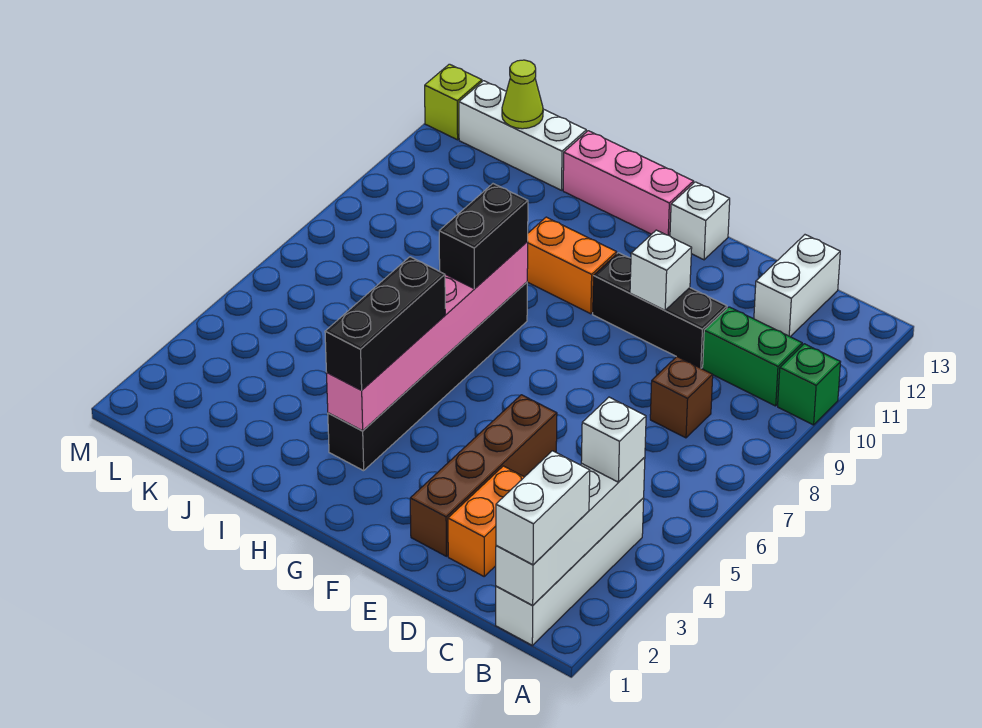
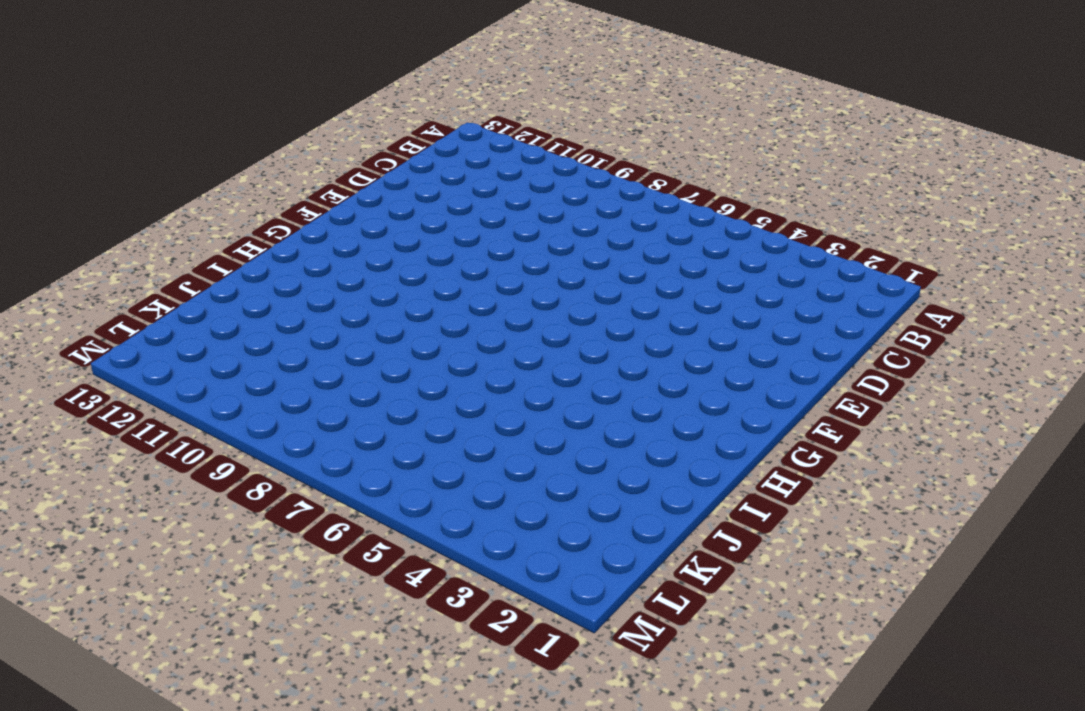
none -> green 1x1 brick [778,344,840,425]
none -> white 1x4 brick [496,498,644,645]
none -> green 1x2 brick [703,307,802,406]

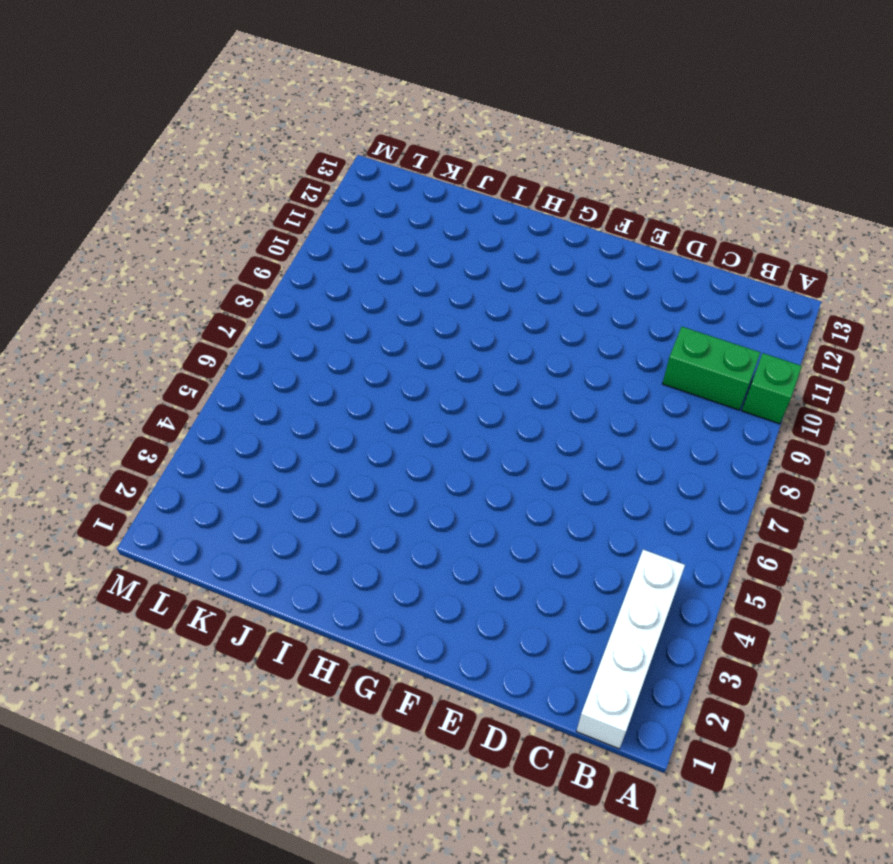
none -> brown 1x1 brick [650,357,713,438]
none -> white 1x2 brick [754,235,840,336]
none -> orange 1x2 brick [448,466,524,576]

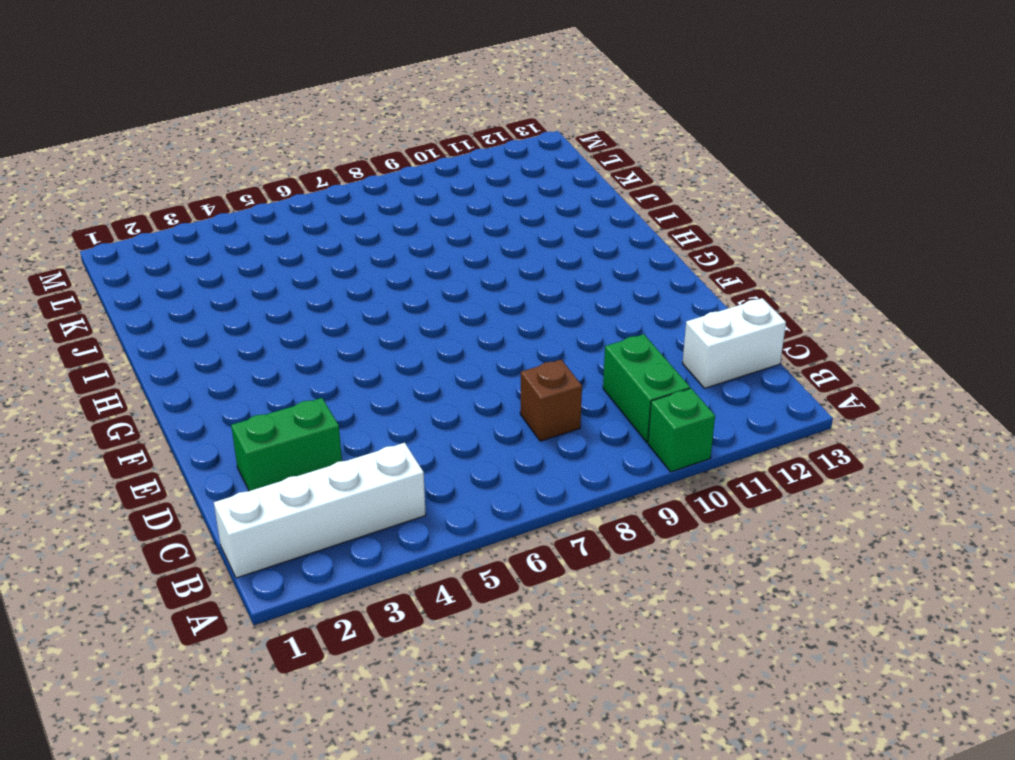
green 1x2 brick [231,398,342,491] -> orange 1x2 brick [448,466,524,576]
none -> black 1x3 brick [593,253,727,368]
none -> brown 1x4 brick [410,395,557,556]
none -> white 1x1 brick [670,182,730,260]

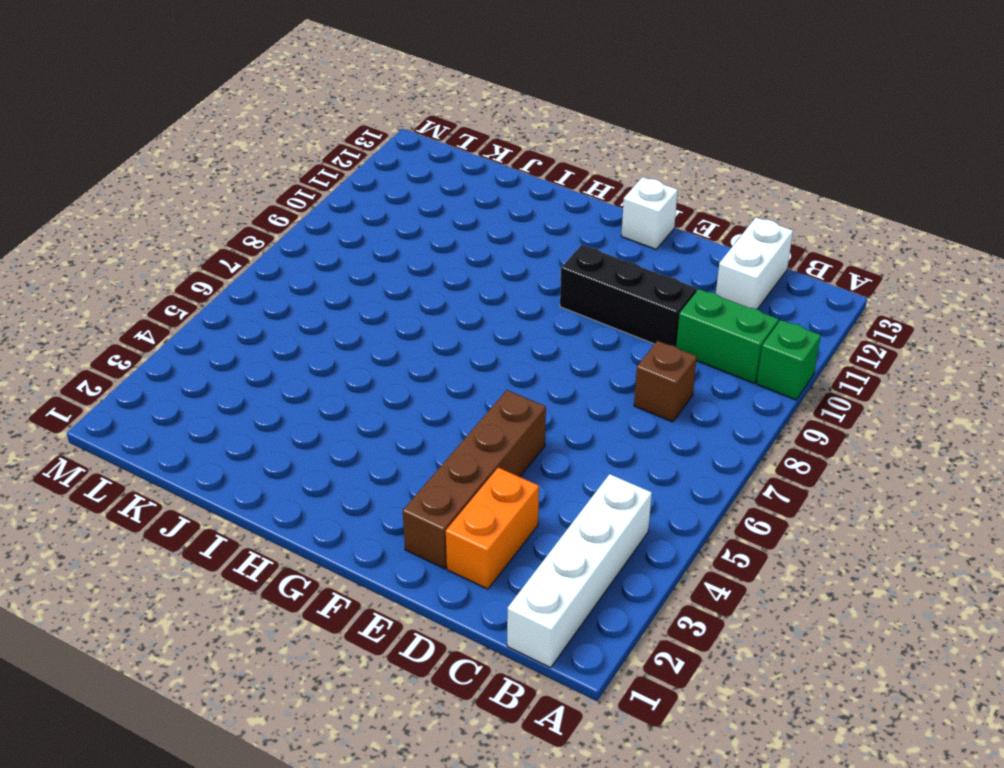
none -> orange 1x2 brick [527,217,617,314]
none -> pink 1x3 brick [563,131,694,236]
none -> black 1x6 brick [328,282,527,471]

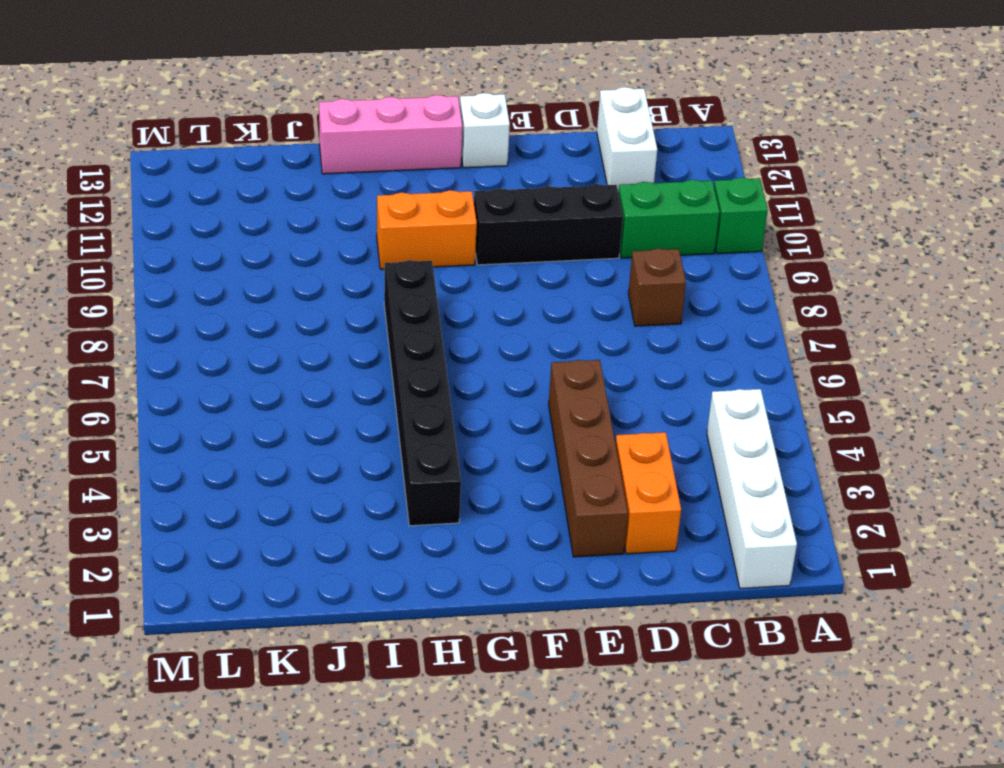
none -> white 1x3 brick [459,81,586,190]
none -> lime 1x1 brick [425,64,482,140]
none -> white 1x4 brick [496,457,645,605]

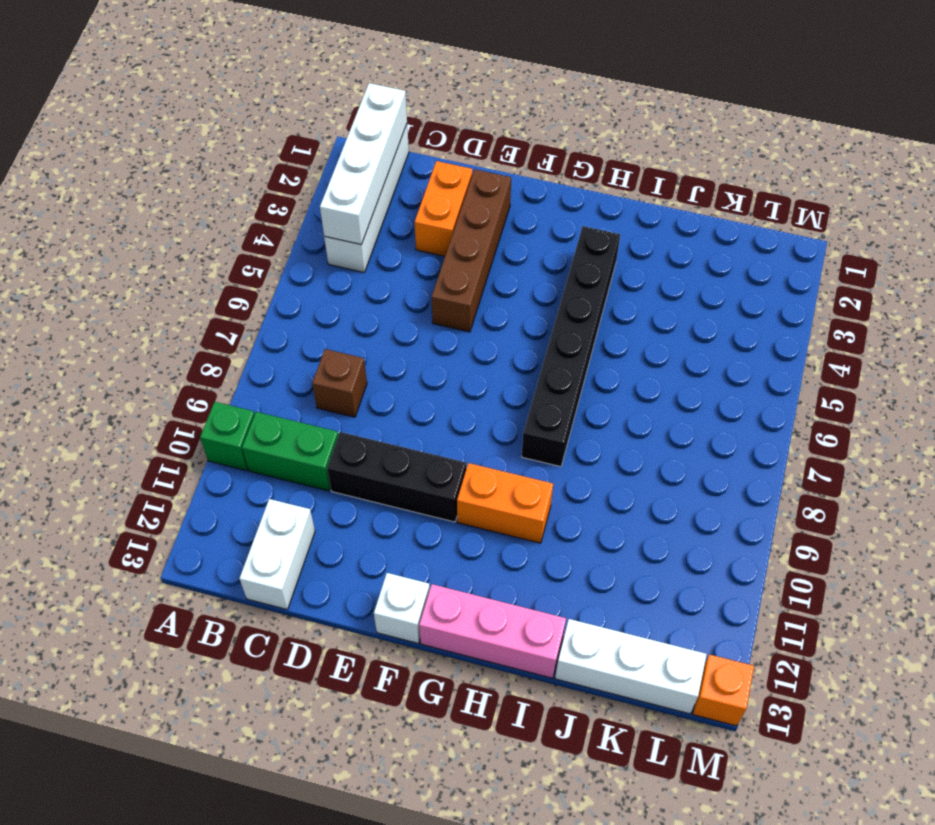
orange 1x1 brick [693,654,754,726] -> lime 1x1 brick [425,64,482,140]
none -> white 1x1 brick [630,230,692,310]
none -> pink 1x6 brick [327,242,528,431]
none -> lime 1x1 cone [502,60,543,129]

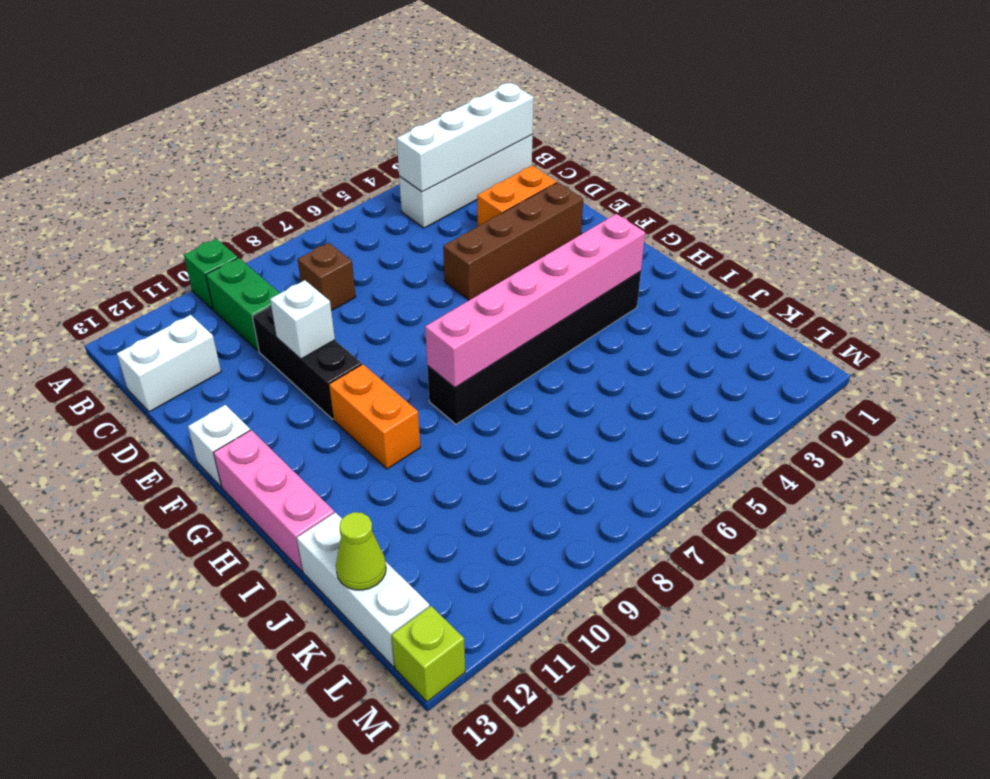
none -> white 1x2 brick [496,451,590,565]
none -> white 1x1 brick [581,397,646,482]
none -> black 1x3 brick [325,257,445,390]

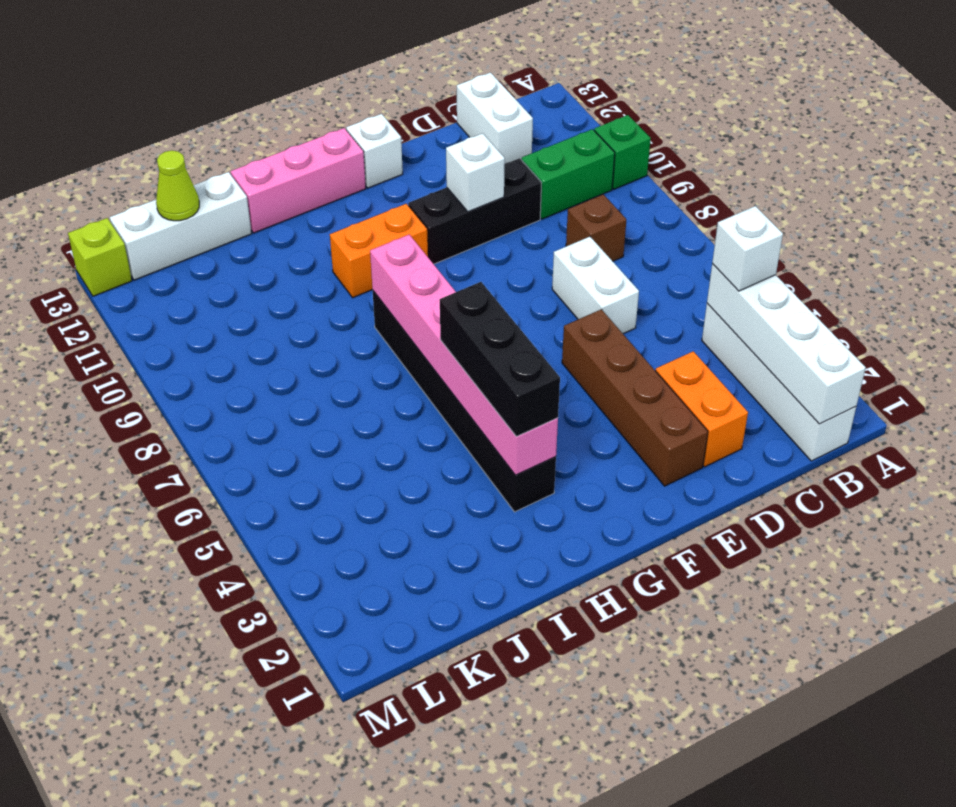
white 1x2 brick [552,237,639,334] -> white 1x2 brick moved to [496,451,590,565]
none -> black 1x2 brick [439,184,528,289]

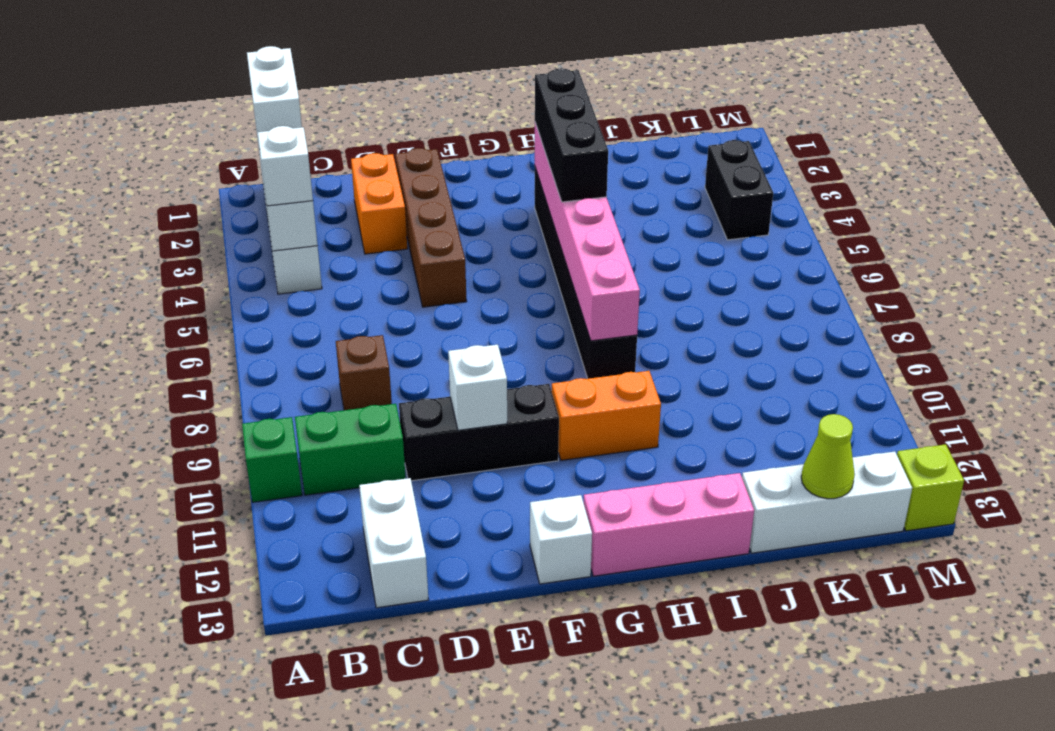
black 1x2 brick [705,140,773,240] -> black 1x2 brick moved to [439,184,528,289]

